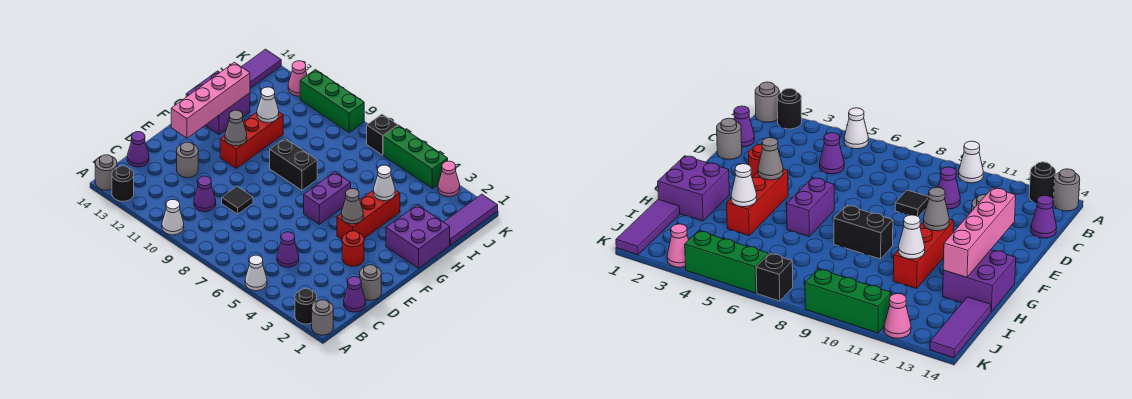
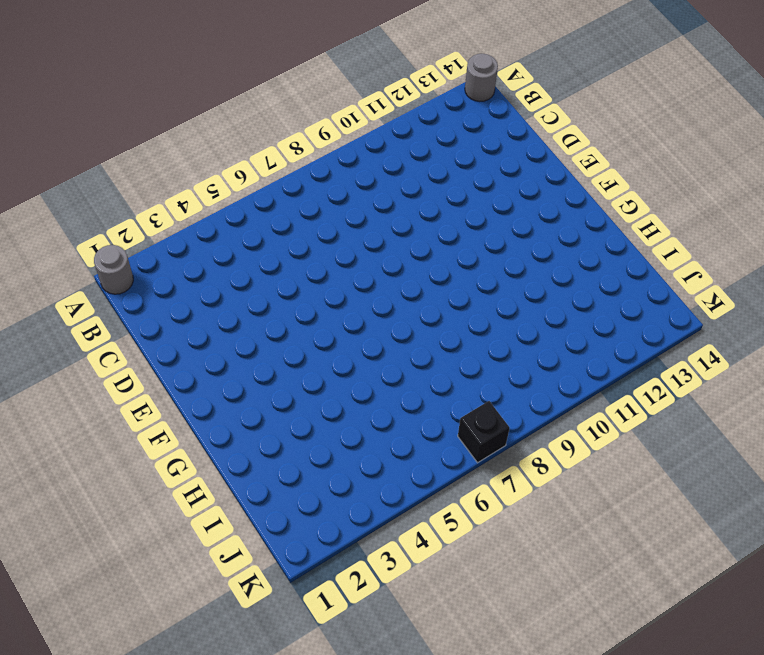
none -> black 1x1 round brick [295,289,317,324]
none -> white 1x1 cone [245,255,267,291]
none -> white 1x1 cone [162,200,184,235]
none -> black 1x1 round brick [112,166,134,201]

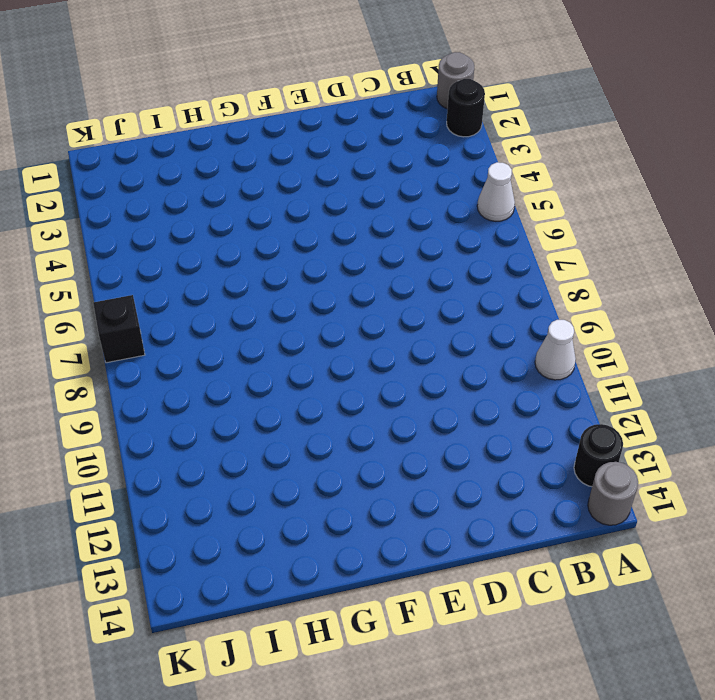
none -> purple 1x1 cone [344,277,365,312]
none -> purple 1x1 cone [277,232,299,267]
none -> purple 1x1 cone [194,176,216,212]
none -> purple 1x1 cone [127,132,149,167]

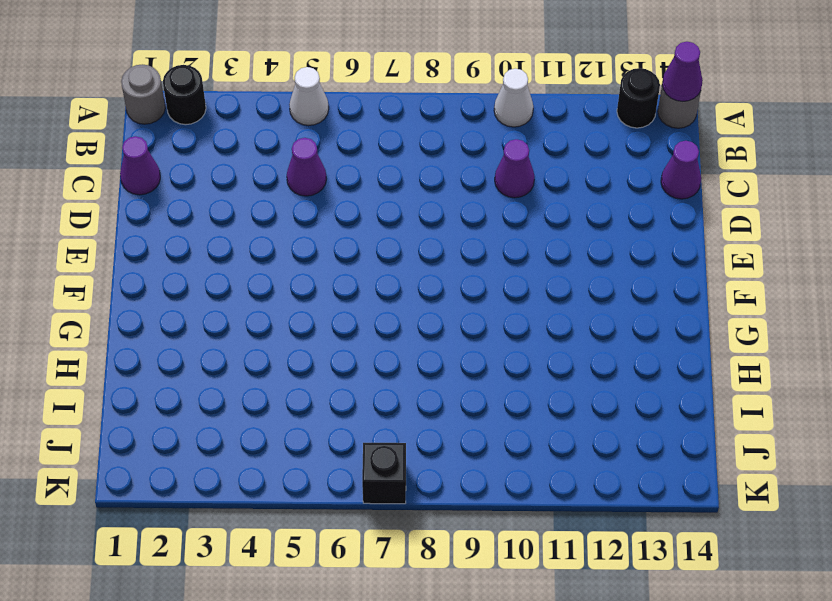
purple 1x1 cone [662,42,703,102] -> none
none -> grey 1x1 round brick [360,265,381,300]
none -> black 1x1 tile [222,187,253,214]
none -> grey 1x1 round brick [177,142,198,178]
none -> red 1x1 round brick [342,231,364,266]

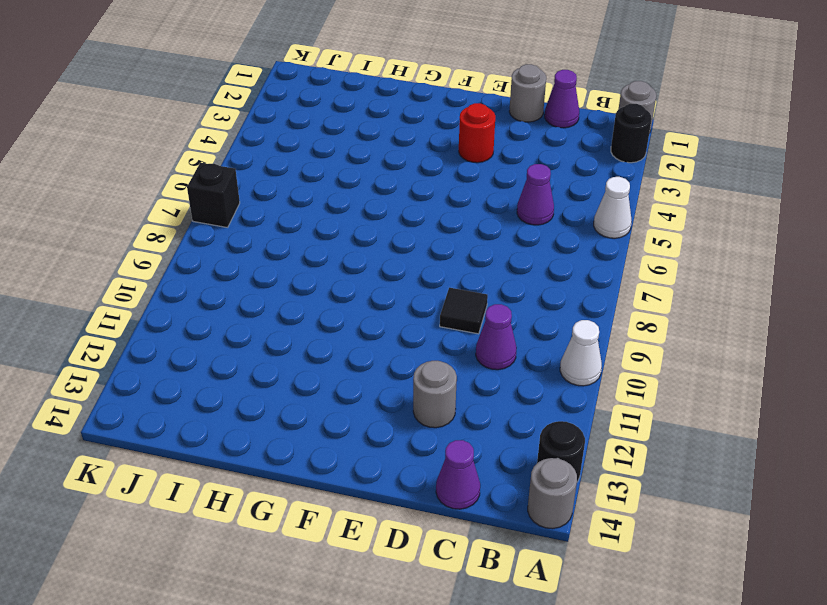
none -> red 1x3 brick [337,190,400,239]
none -> purple 1x2 brick [304,172,351,224]
none -> red 1x3 brick [220,112,283,168]
none -> purple 2x2 brick [386,205,450,268]

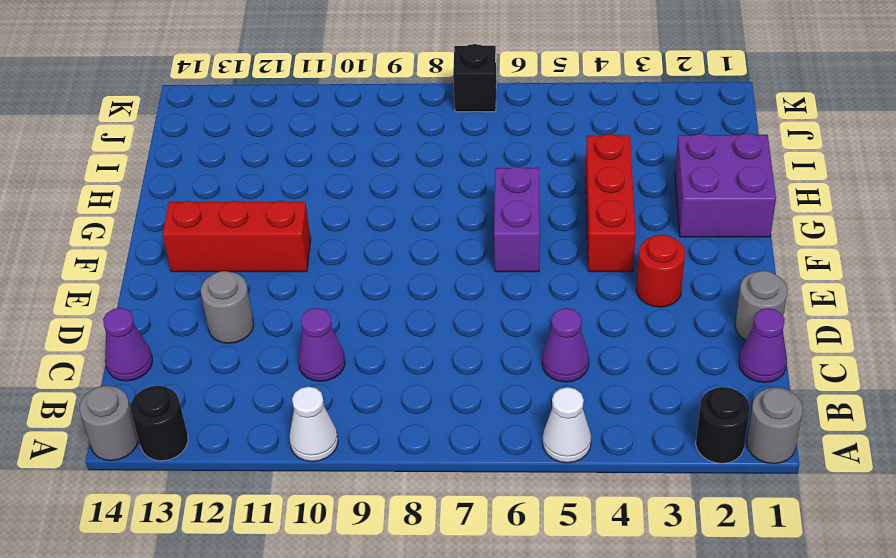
red 1x3 brick [163,201,311,272] -> red 1x3 brick turned to [220,112,283,168]
none -> black 1x1 tile [222,187,253,214]
none -> black 1x2 brick [270,138,317,190]
none -> purple 2x2 brick [186,71,250,135]
none -> purple 1x3 tile [444,194,498,245]

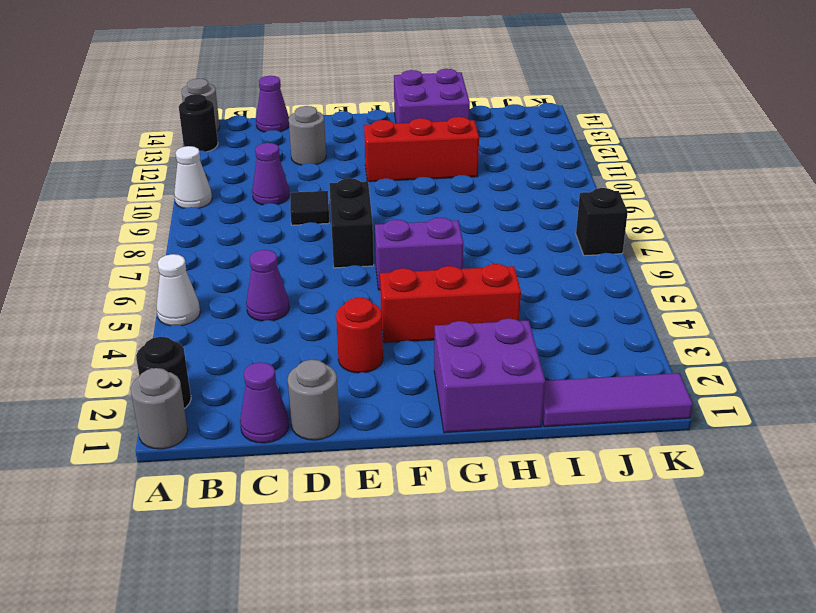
black 1x2 brick [329,178,374,268] -> black 1x2 brick moved to [270,138,317,190]
none -> purple 1x3 tile [242,49,281,89]
none -> pink 1x1 cone [438,161,460,197]
none -> green 1x3 brick [383,125,448,188]
none -> green 1x3 brick [300,69,364,133]

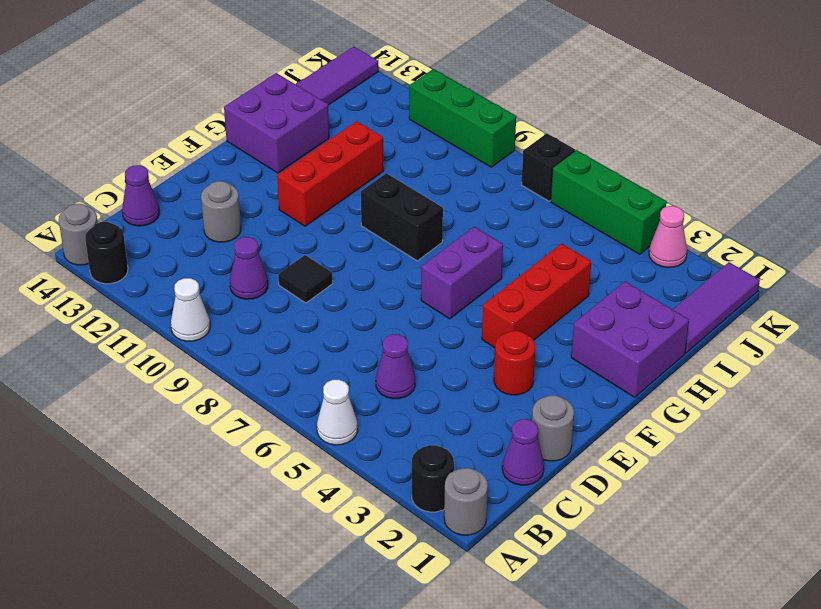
none -> pink 1x1 cone [288,61,307,96]
none -> pink 1x4 brick [171,62,250,138]
none -> grey 1x1 cone [342,189,363,224]
none -> grey 1x1 cone [225,110,247,146]

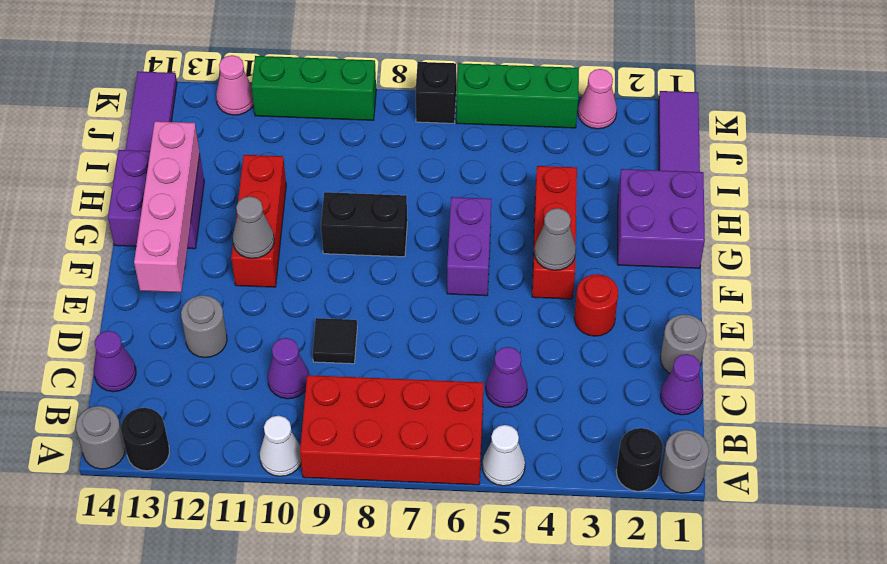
red 2x4 brick [300,375,484,485] -> none
none -> white 1x1 cone [373,165,395,201]
none -> white 1x1 cone [257,87,279,123]

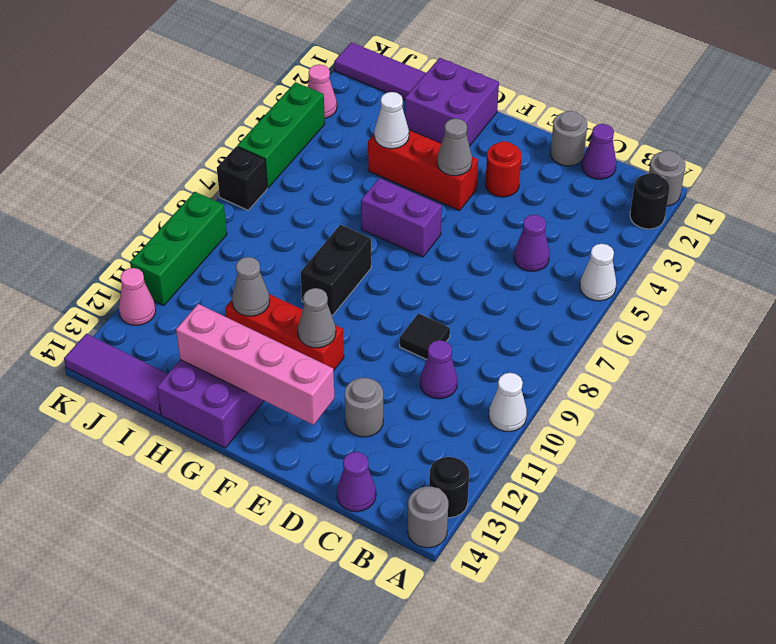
grey 1x1 cone [232,257,270,316] -> white 1x1 cone [257,87,279,123]

